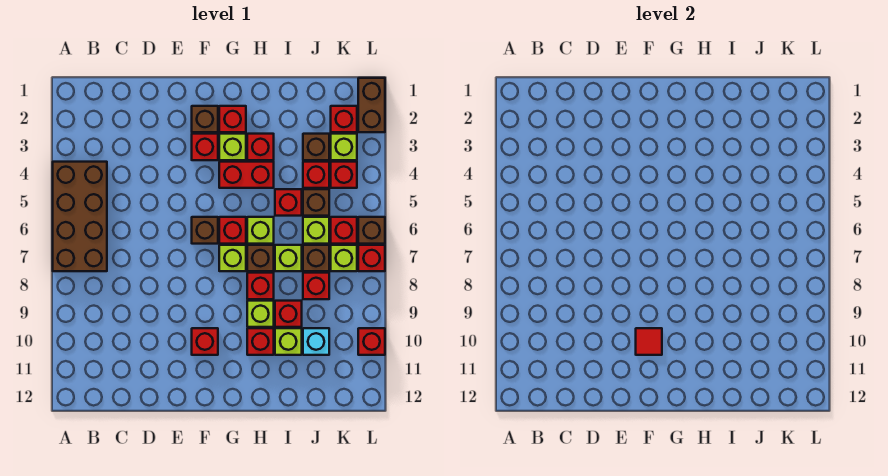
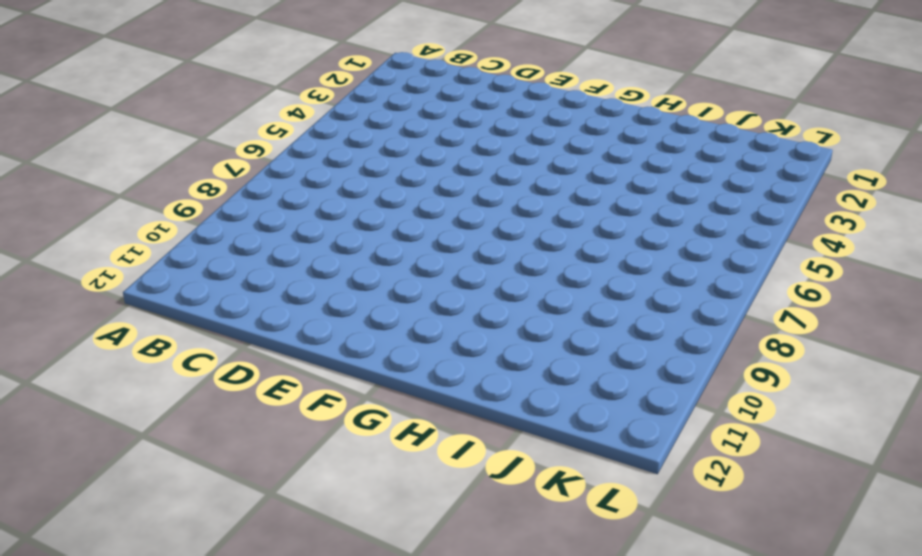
none -> brown 2x4 brick [53,162,107,271]
none -> brown 1x1 brick [192,106,218,132]
none -> red 1x1 brick [192,134,218,160]
none -> brown 1x1 brick [192,217,218,244]

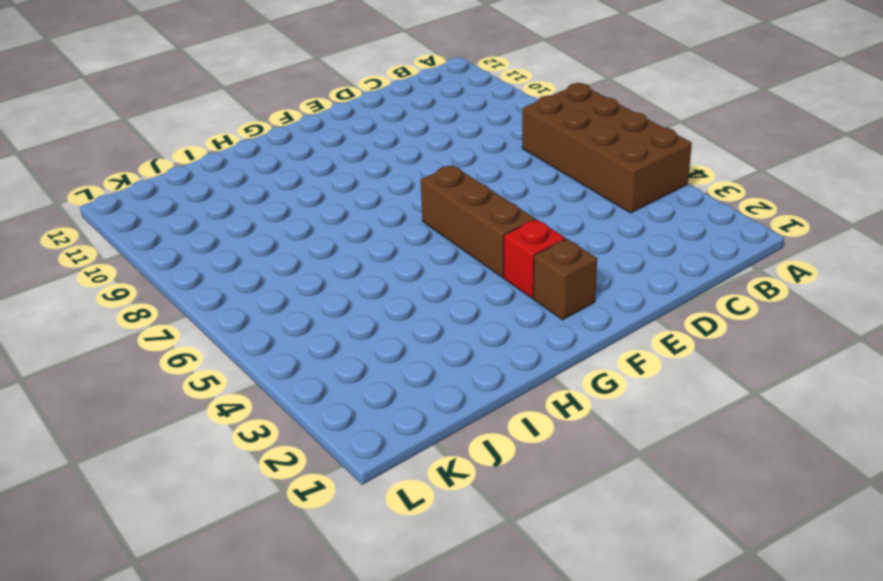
brown 1x3 brick [421,165,535,277] -> brown 1x1 brick [192,217,218,244]
none -> red 1x1 brick [192,328,218,355]
none -> red 1x1 brick [219,106,246,132]
none -> lime 1x1 brick [219,134,246,160]
none -> red 1x2 brick [219,162,274,188]

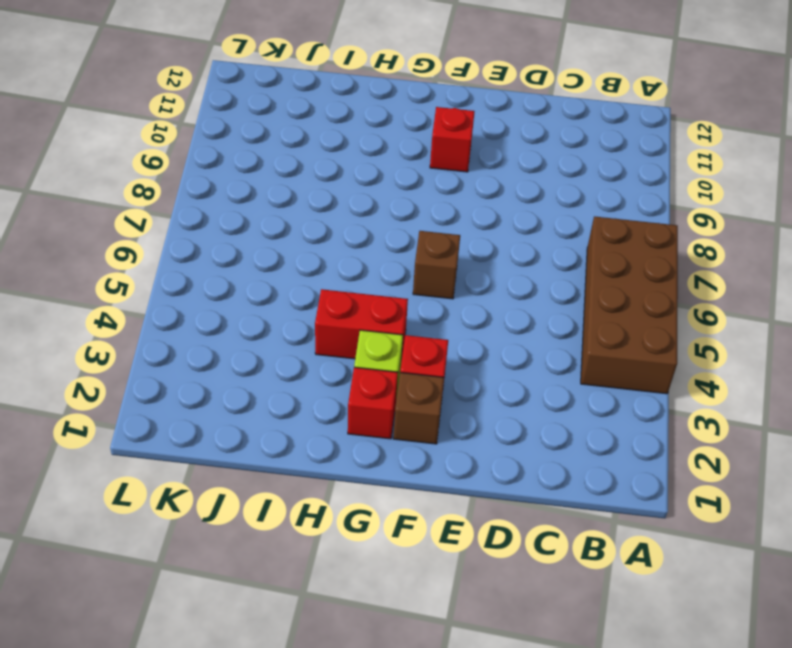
none -> red 1x1 brick [219,217,246,244]
none -> lime 1x1 brick [219,245,246,271]
none -> red 1x1 brick [247,134,274,160]
none -> lime 1x1 brick [247,217,274,244]

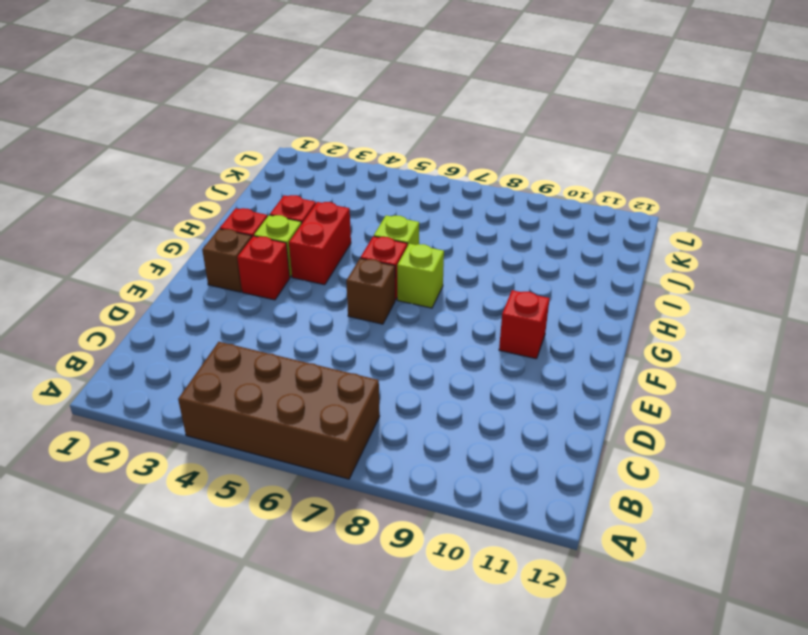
none -> brown 1x1 brick [247,245,274,271]
none -> red 1x1 brick [247,273,274,299]
none -> lime 1x1 brick [247,301,274,327]
none -> red 1x1 brick [247,328,274,355]

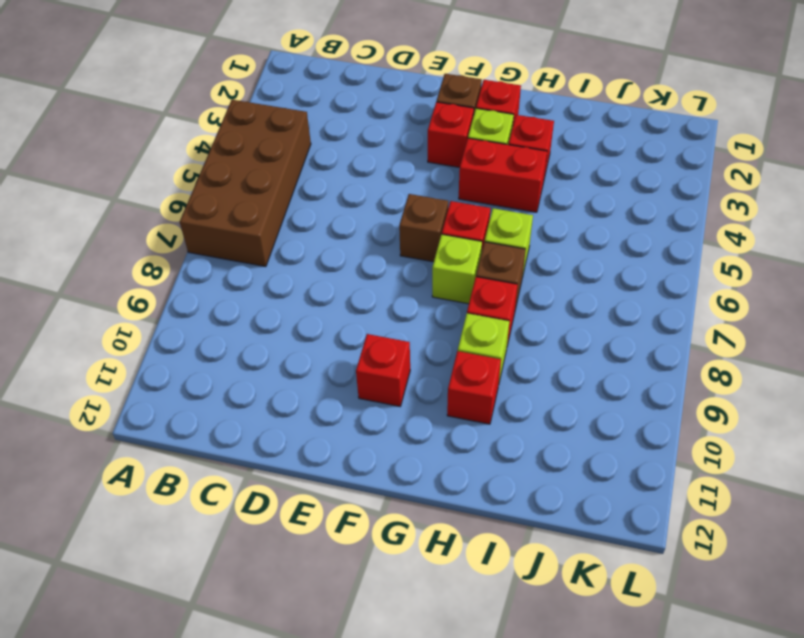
none -> red 1x1 brick [275,189,302,216]
none -> lime 1x1 brick [275,245,302,271]
none -> red 1x1 brick [275,301,302,327]
none -> lime 1x1 brick [275,328,302,355]

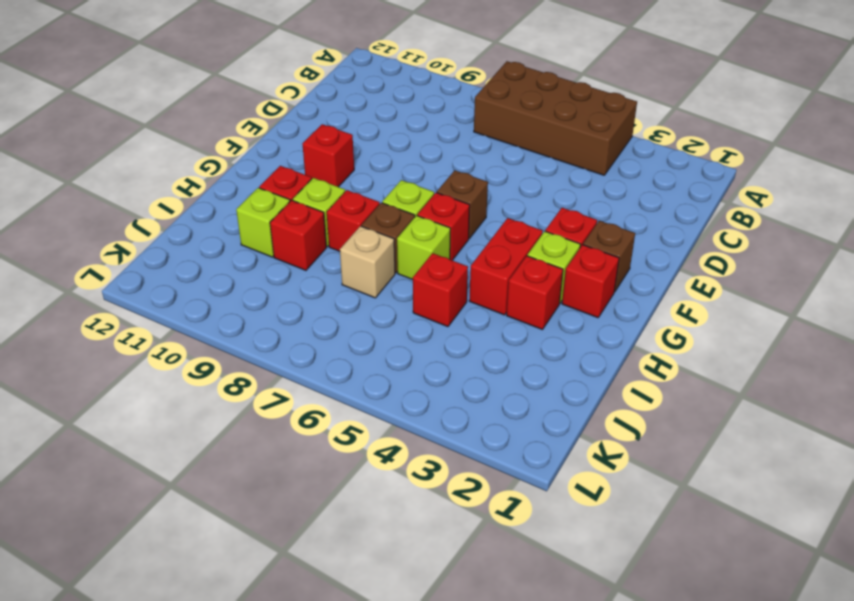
tan 1x1 brick [340,226,395,298] -> lime 1x1 brick [275,245,302,271]
none -> brown 1x1 brick [303,134,329,160]
none -> red 1x1 brick [303,162,329,188]
none -> brown 1x1 brick [303,189,329,216]
none -> lime 1x1 brick [303,217,329,244]

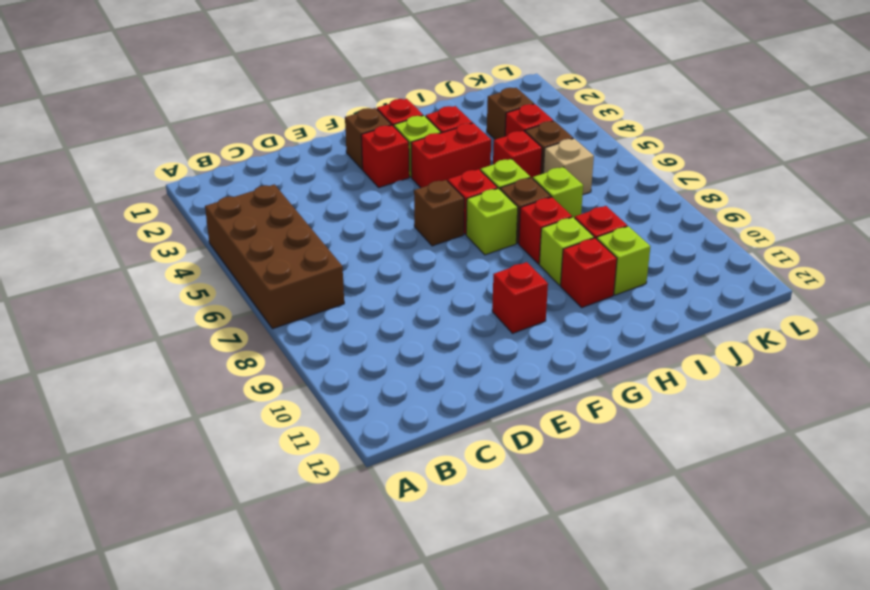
tan 1x1 brick [543,139,594,195] -> lime 1x1 brick [303,217,329,244]
none -> brown 1x1 brick [303,245,329,271]
none -> red 1x1 brick [303,273,329,299]
none -> cyan 1x1 brick [303,328,329,355]
none -> red 1x1 brick [331,106,357,132]

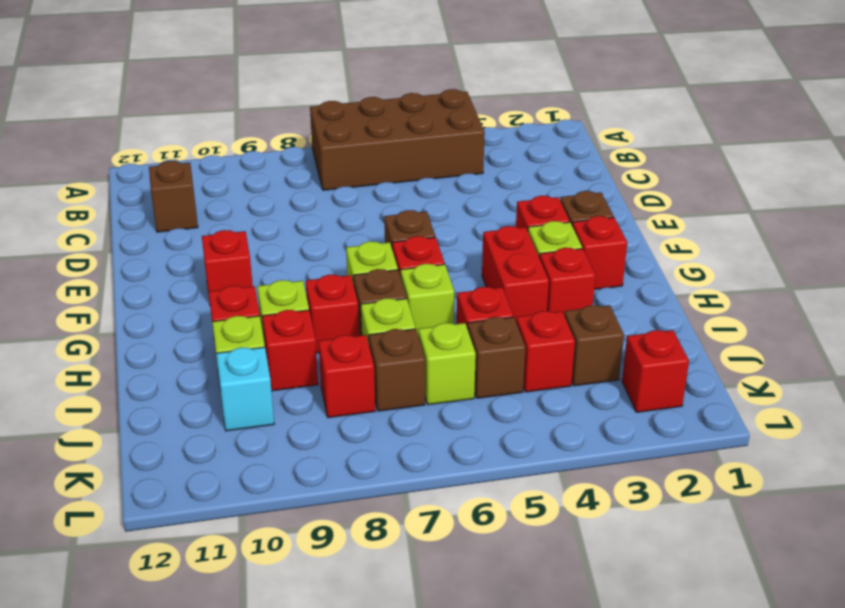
brown 1x1 brick [149,161,198,232] -> brown 1x1 brick moved to [358,217,385,244]
none -> lime 1x1 brick [331,134,357,160]
none -> red 1x1 brick [331,162,357,188]
none -> red 1x1 brick [331,217,357,244]
none -> lime 1x1 brick [331,245,357,271]

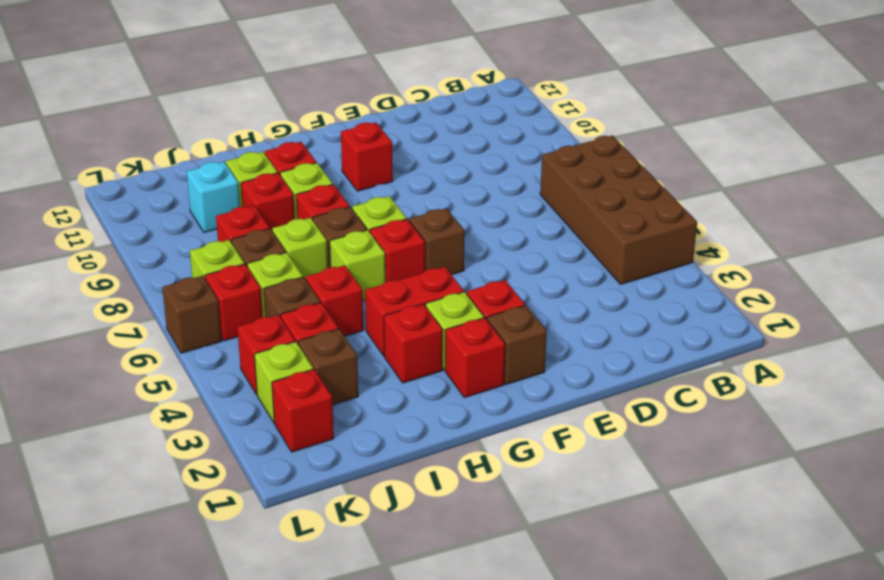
none -> brown 1x2 brick [358,78,385,132]
none -> red 1x1 brick [358,245,385,271]
none -> red 1x1 brick [358,328,385,355]
none -> red 1x1 tile [636,328,662,355]

